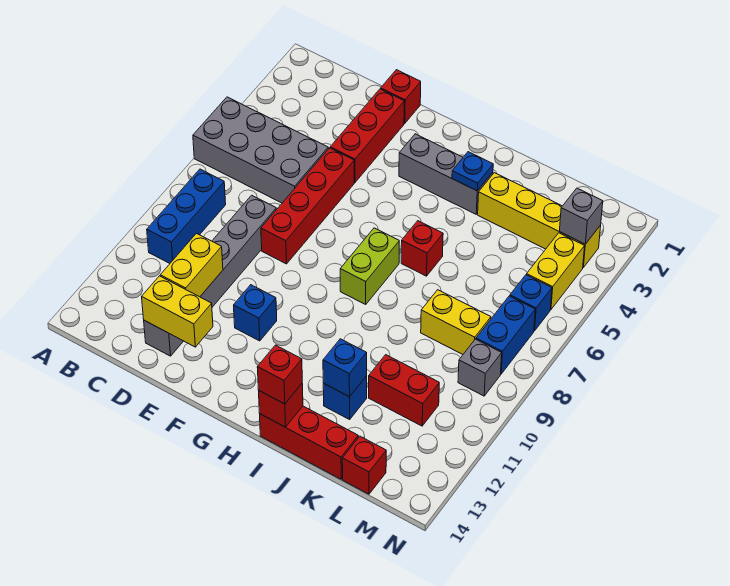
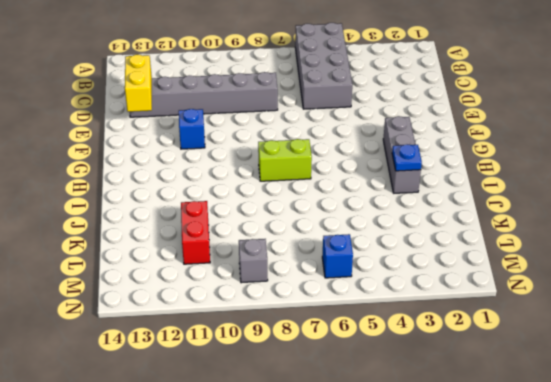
none -> blue 1x3 brick [147,169,226,263]
none -> red 1x1 brick [381,70,421,123]
none -> red 1x3 brick [330,89,404,182]

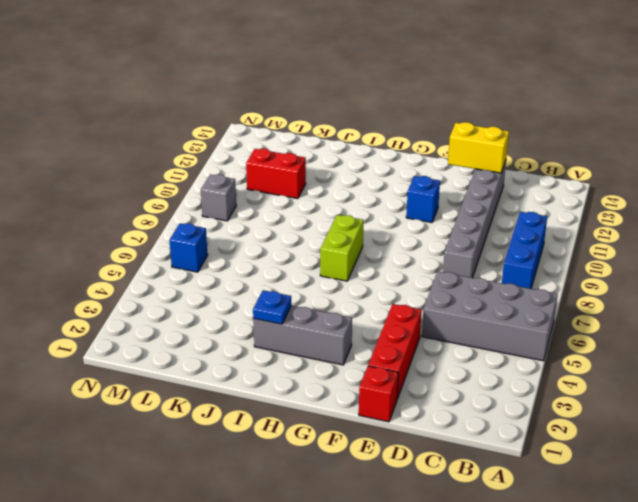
none -> red 1x4 brick [261,148,354,264]
none -> red 1x1 brick [401,221,443,276]
none -> red 1x3 brick [260,406,358,479]

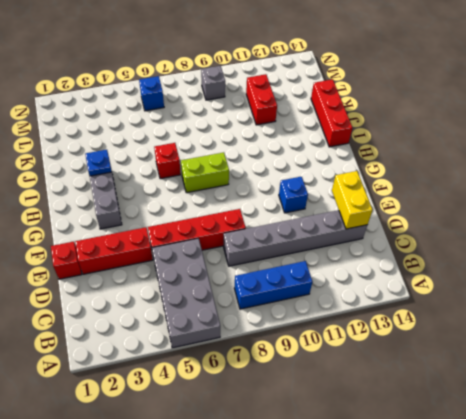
none -> yellow 1x4 brick [478,173,601,267]
none -> blue 1x1 brick [323,376,367,419]
none -> yellow 1x2 brick [421,290,491,354]

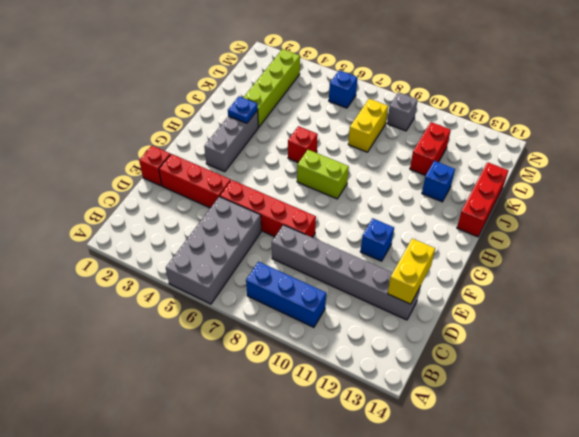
lime 1x4 brick [243,49,300,127] -> yellow 1x4 brick [478,173,601,267]
none -> red 1x1 brick [342,436,386,494]
none -> yellow 1x2 brick [527,233,585,310]
none -> blue 1x2 brick [476,296,535,374]

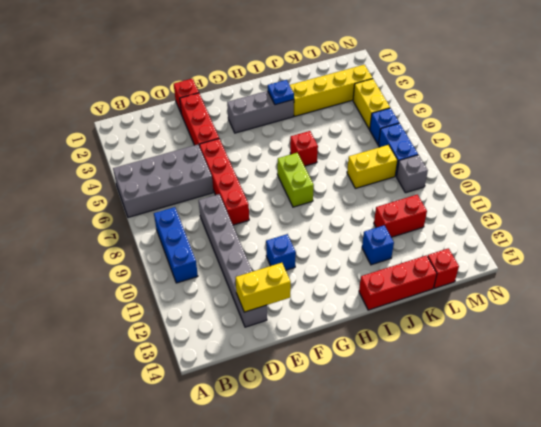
none -> yellow 1x2 brick [160,234,223,297]
none -> red 1x1 brick [259,383,303,427]
none -> blue 1x1 brick [323,339,367,397]

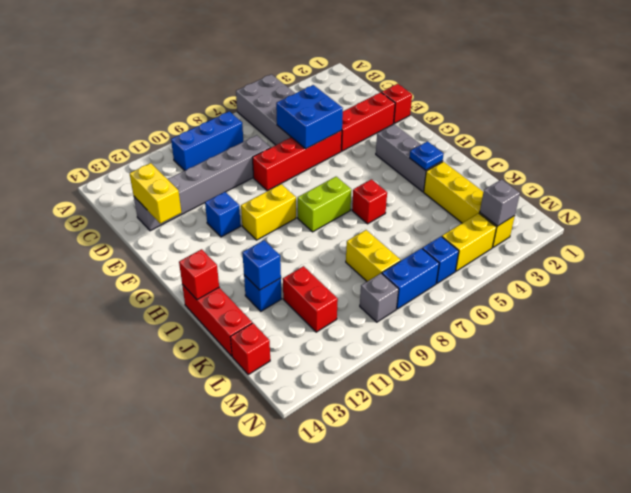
blue 2x2 brick [276,85,343,149] -> none
yellow 1x2 brick [241,184,296,240] -> yellow 1x2 brick moved to [160,234,223,297]
none -> red 1x1 brick [257,345,302,404]

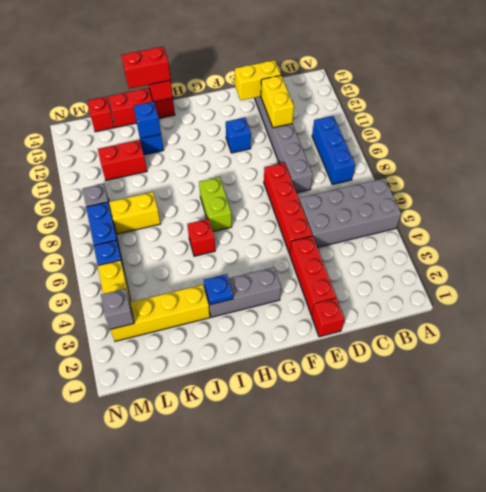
red 1x2 brick [121,47,171,89] -> red 1x1 brick [257,345,302,404]

